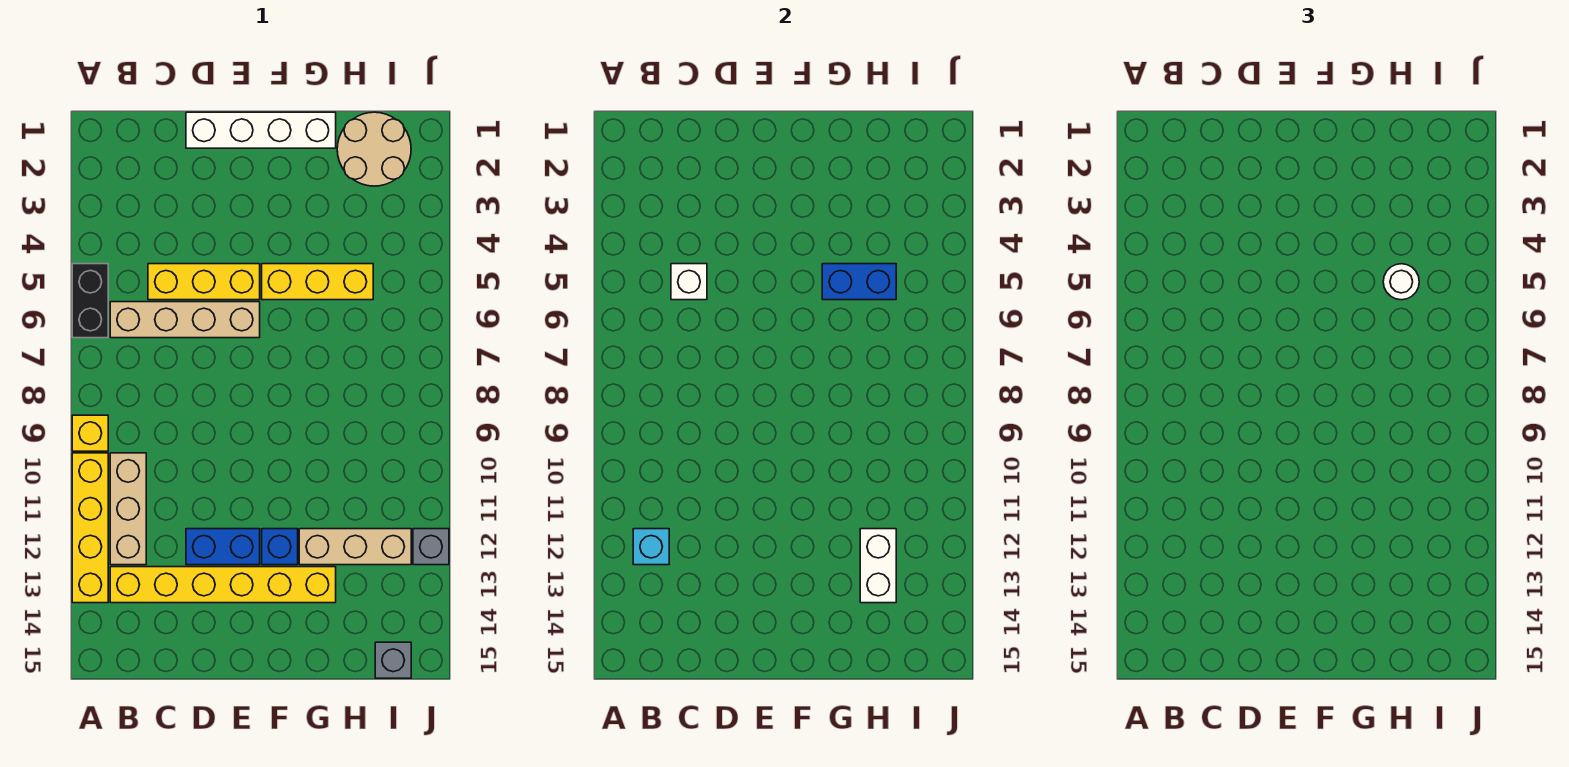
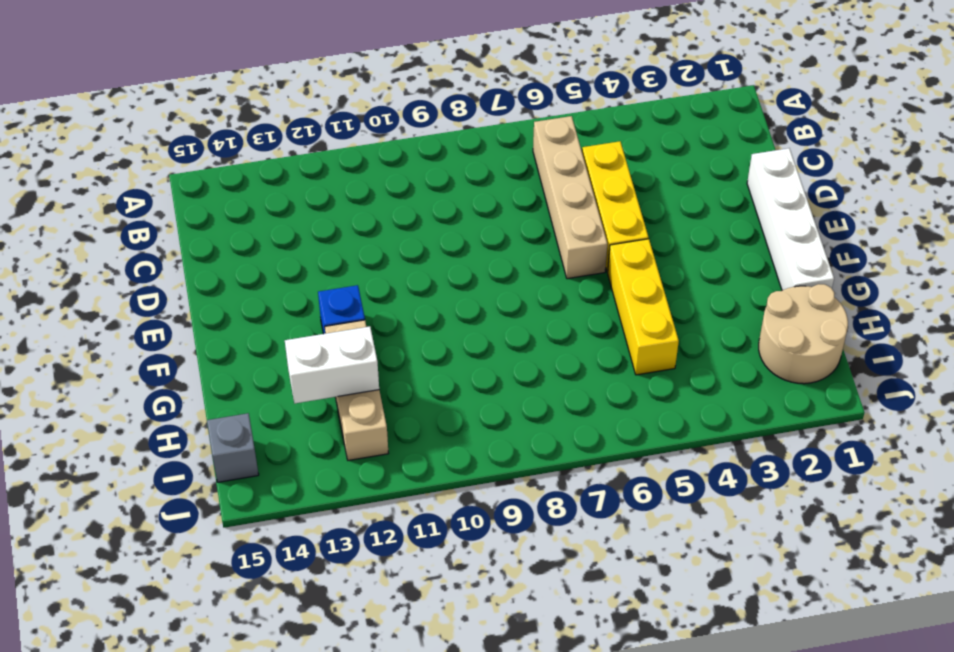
none -> black 1x2 brick [72,264,108,338]
none -> yellow 1x1 brick [72,415,108,451]
none -> yellow 1x4 brick [72,453,108,603]

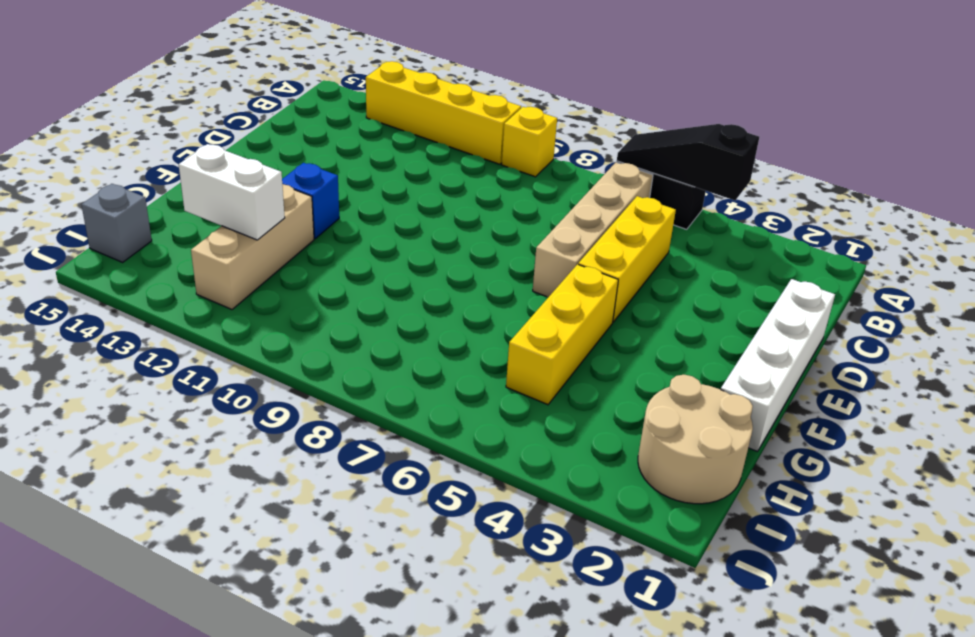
black 1x3 slope [617,124,759,200] -> none
none -> tan 1x3 brick [110,453,146,565]
none -> yellow 1x6 brick [110,567,336,603]
none -> blue 1x2 brick [186,529,260,565]

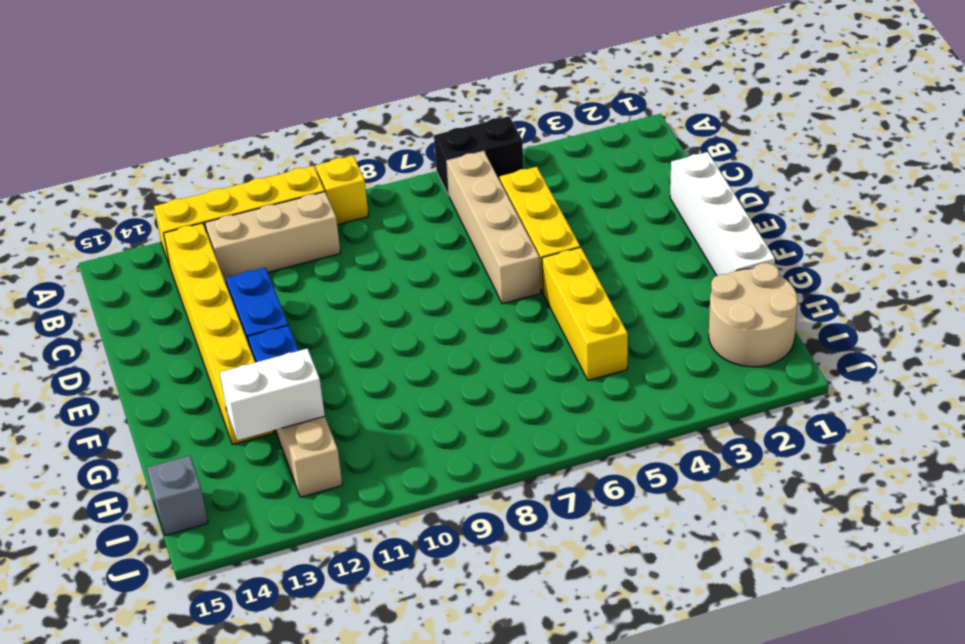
none -> grey 1x1 brick [413,529,449,565]
none -> cyan 1x1 brick [633,529,669,565]
none -> white 1x1 brick [671,264,707,300]

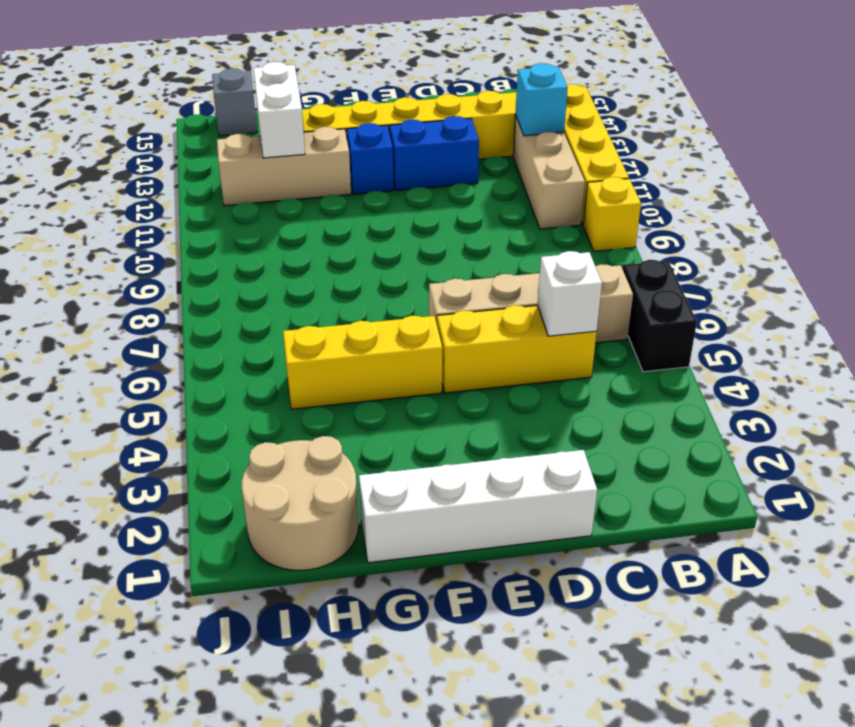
none -> grey 1x1 brick [413,529,449,565]
none -> blue 1x2 brick [822,264,896,300]
none -> white 1x1 round brick [1383,264,1419,300]

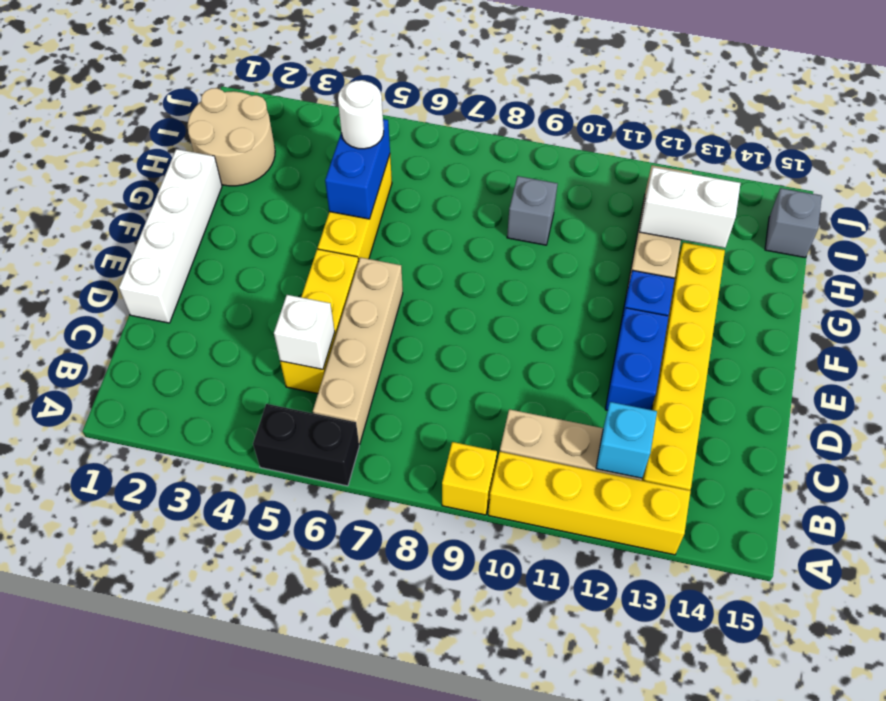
grey 1x1 brick [507,176,557,245] -> grey 1x1 brick moved to [413,529,449,565]

